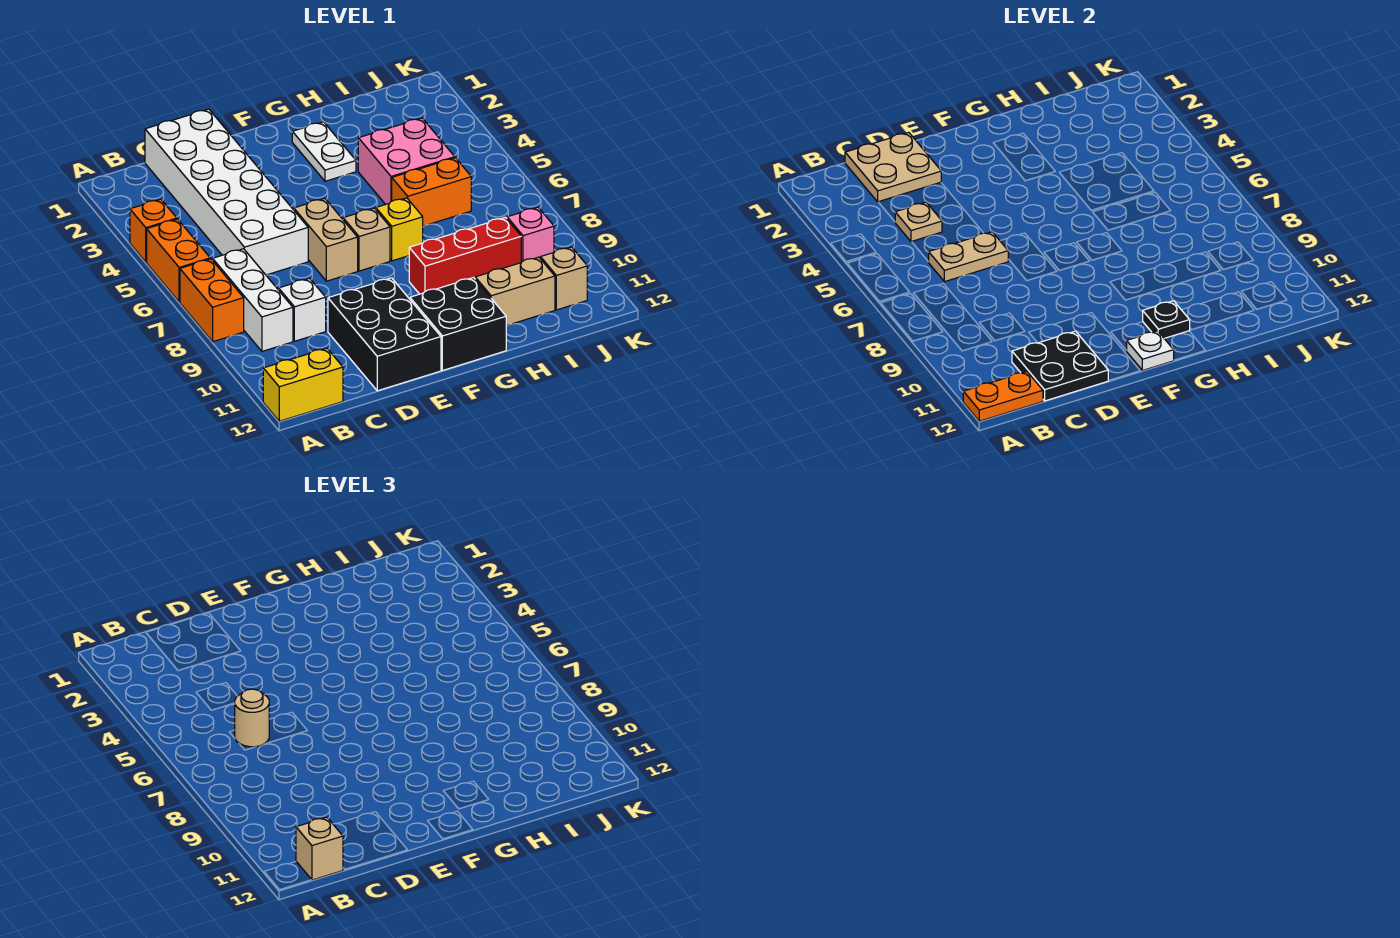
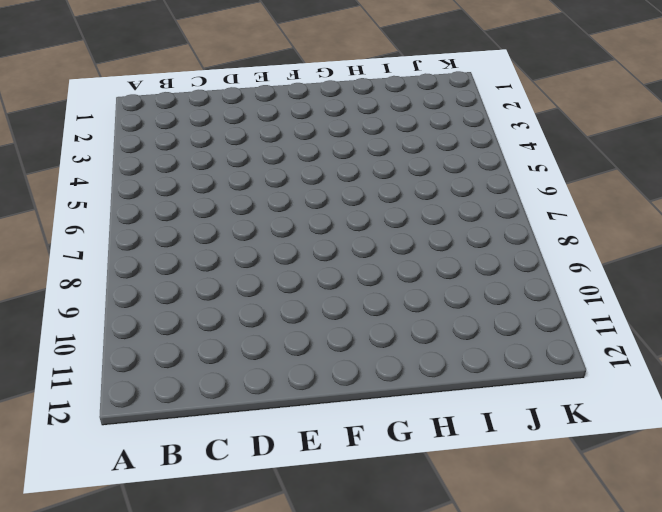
none -> orange 1x1 brick [130,199,177,262]
none -> orange 1x2 brick [147,219,210,302]
none -> orange 1x2 brick [180,259,244,342]

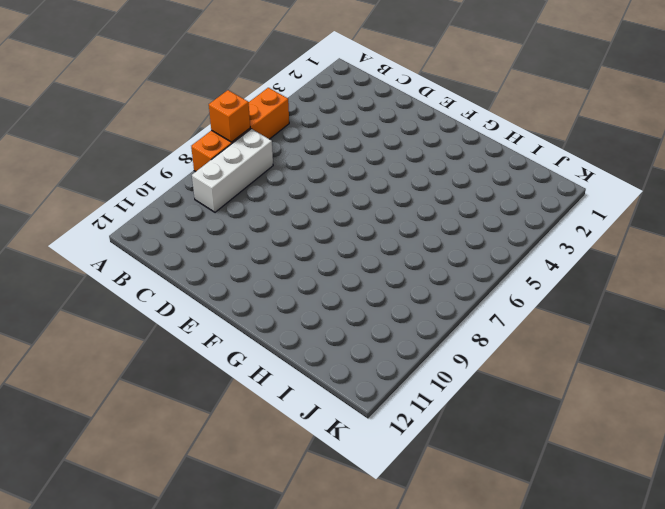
orange 1x1 brick [209,90,250,142] -> orange 1x1 brick moved to [130,199,177,262]
none -> yellow 1x2 brick [263,348,343,421]
none -> white 2x6 brick [145,109,308,275]
none -> white 1x1 brick [279,278,326,341]

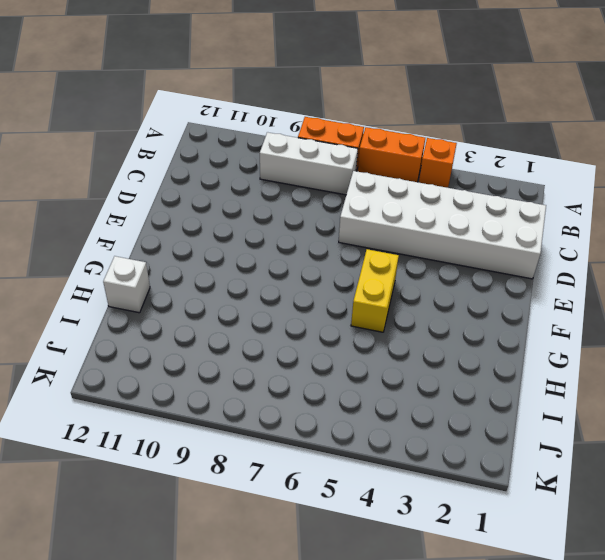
yellow 1x2 brick [351,249,399,332] -> yellow 1x2 brick moved to [263,348,343,421]
white 1x1 brick [103,256,150,313] -> white 1x1 brick moved to [279,278,326,341]
none -> black 2x3 brick [328,278,441,391]
none -> tan 1x2 brick [294,198,358,281]
none -> tan 1x1 brick [343,208,390,271]

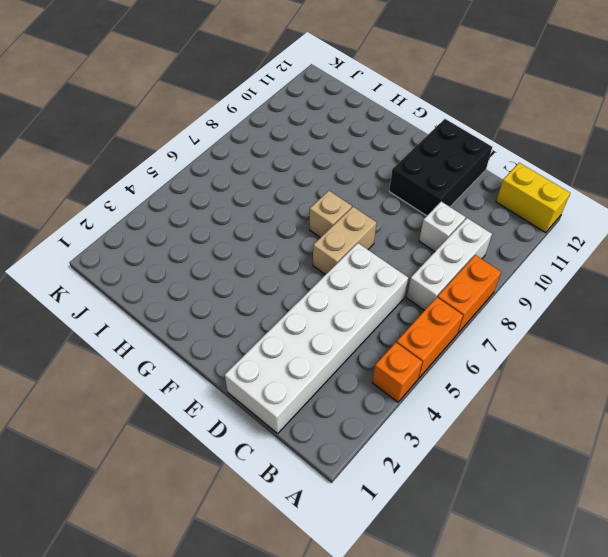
none -> black 2x2 brick [410,278,506,371]
none -> white 1x2 plate [292,122,356,181]
none -> yellow 1x1 brick [376,198,423,261]

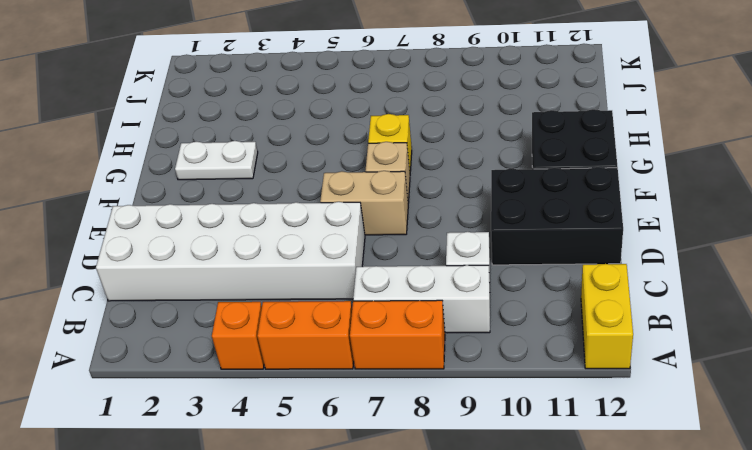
none -> red 1x3 brick [409,217,521,294]
none -> pink 2x2 brick [358,118,455,204]
none -> orange 1x2 brick [392,158,471,226]

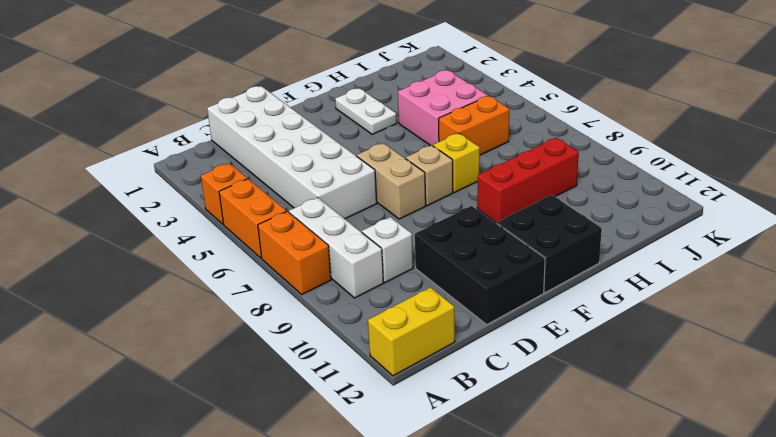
none -> tan 1x2 brick [475,257,555,326]
none -> pink 1x1 brick [507,207,554,262]
none -> tan 1x1 brick [541,247,587,310]

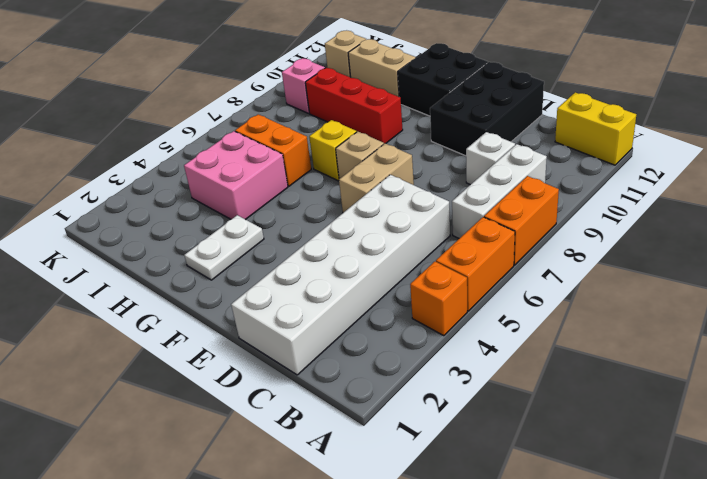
none -> orange 1x2 plate [963,372,1043,421]
none -> tan 2x2 plate [845,132,941,202]
none -> tan 1x1 plate [895,202,942,242]

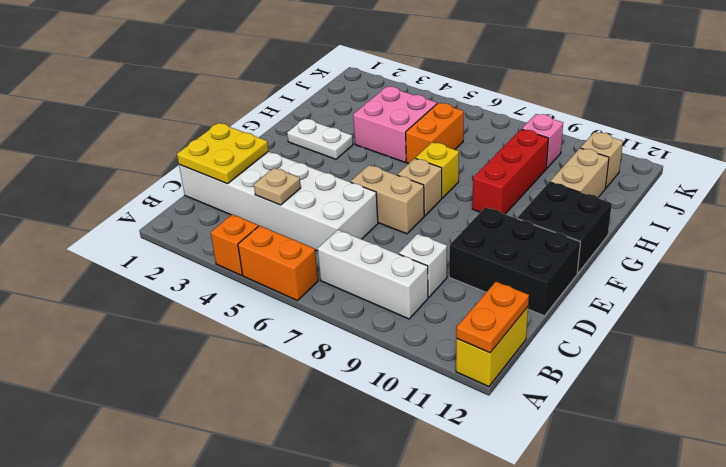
yellow 2x2 plate [177,123,268,184] -> tan 2x2 plate [845,132,941,202]
none -> orange 1x2 brick [180,259,244,342]
none -> tan 1x2 plate [929,232,1008,282]
none -> black 2x2 plate [1012,331,1108,401]

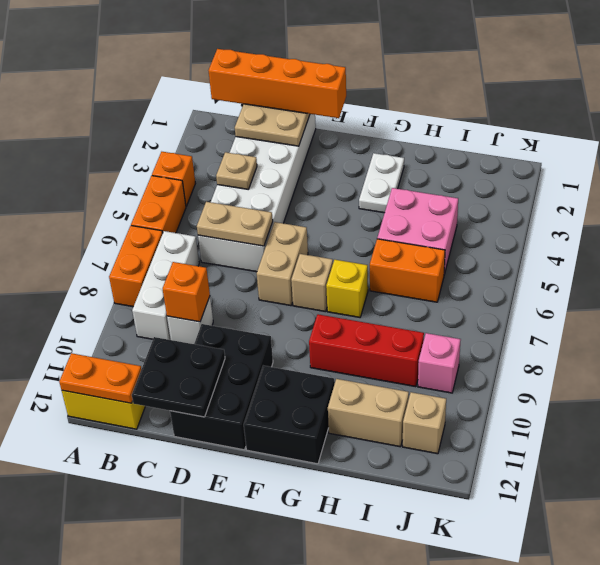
orange 1x4 brick [208,49,346,118] -> none
orange 1x1 brick [163,262,210,322] -> none
none -> white 1x1 plate [1126,331,1174,371]
none -> black 1x1 plate [1143,301,1190,338]
none -> tan 1x1 brick [296,817,343,880]

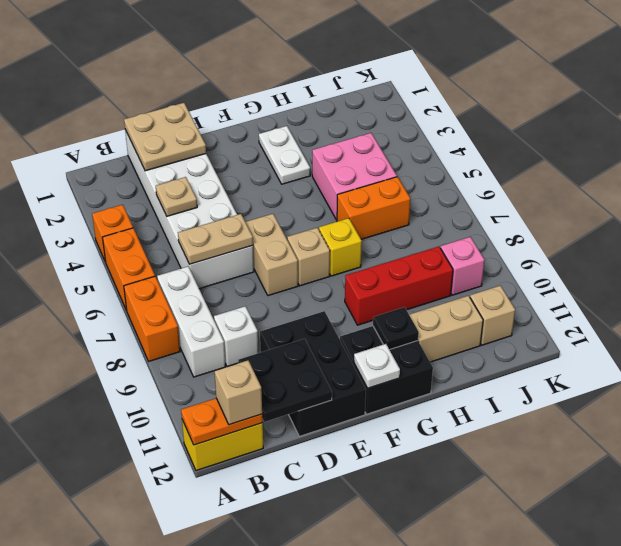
none -> tan 1x1 round brick [235,689,269,747]

